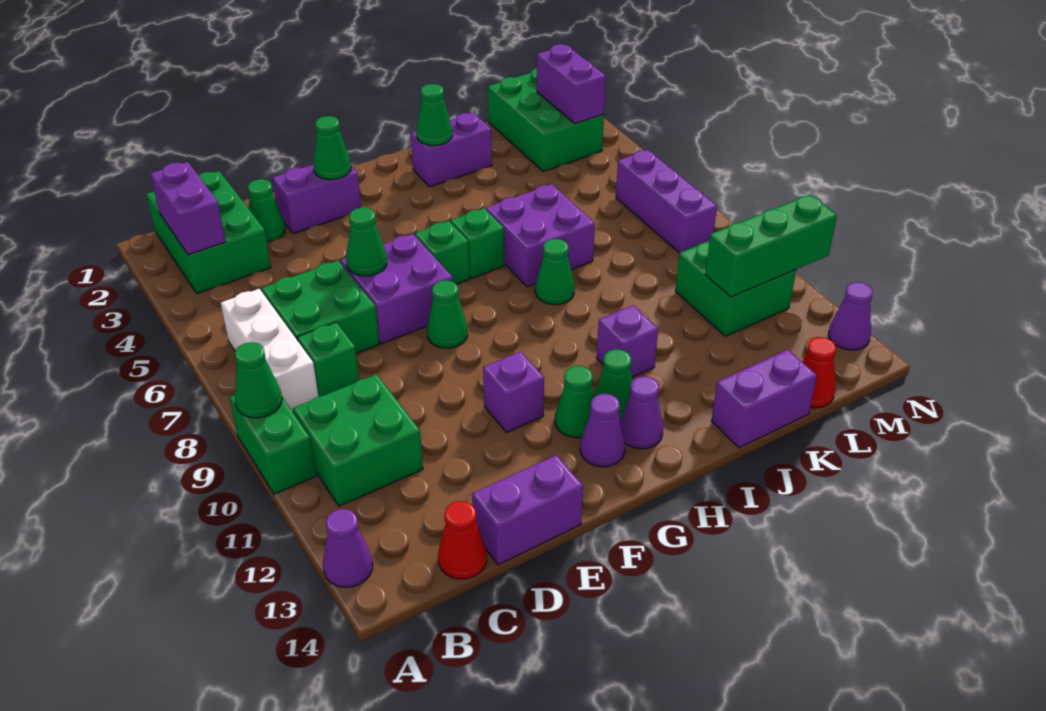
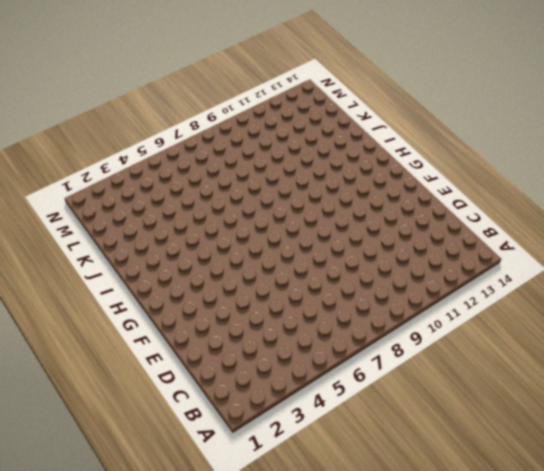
none -> green 1x2 brick [229,395,316,494]
none -> purple 1x1 cone [323,509,373,587]
none -> green 2x3 brick [146,171,271,294]
none -> white 1x3 brick [221,289,318,412]

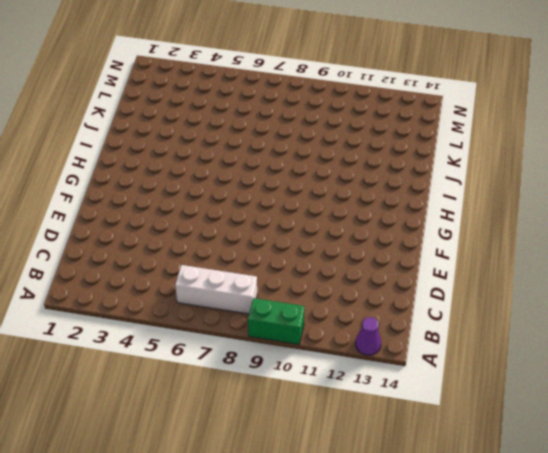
none -> green 2x3 brick [146,171,271,294]
none -> green 2x2 brick [293,374,423,506]
none -> green 2x2 brick [262,261,379,354]
none -> green 1x1 brick [297,322,359,397]

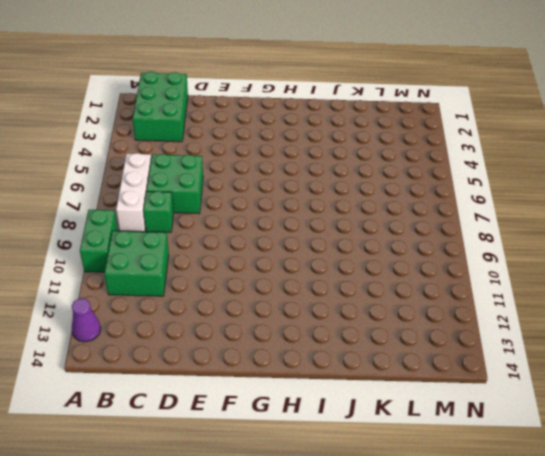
none -> red 1x1 cone [438,501,487,579]
none -> green 1x1 cone [248,179,285,242]
none -> purple 1x2 brick [472,455,583,565]
none -> purple 1x2 brick [273,165,361,234]

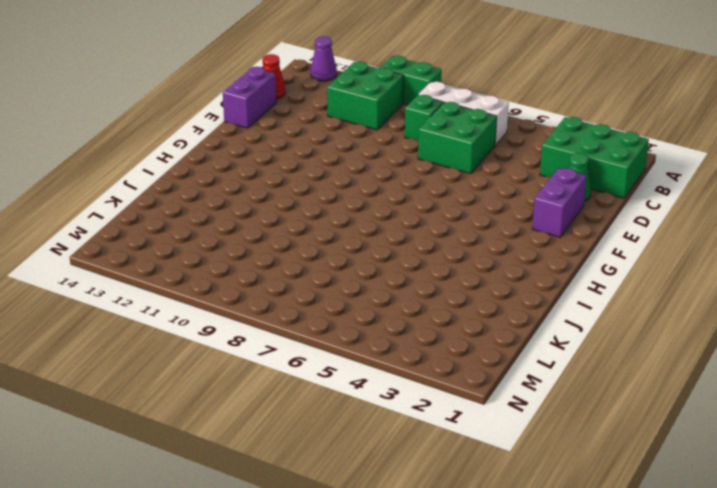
none -> purple 2x2 brick [340,234,453,344]
none -> green 1x1 cone [427,280,468,348]
none -> purple 1x1 brick [483,352,544,433]
none -> green 1x1 brick [415,221,470,284]

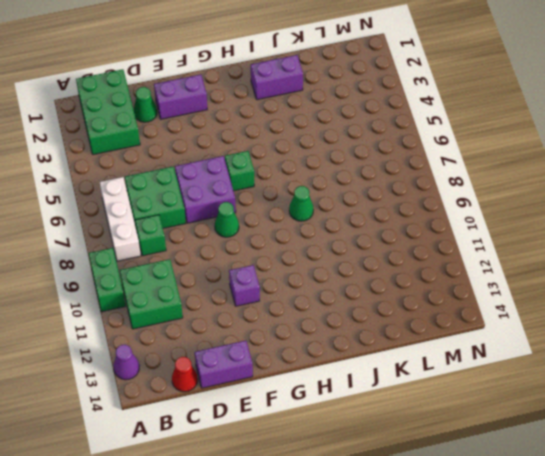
none -> green 1x1 cone [555,366,594,438]
none -> purple 1x1 cone [580,394,625,467]
none -> green 1x1 brick [451,208,504,278]
none -> green 1x1 cone [594,349,632,420]

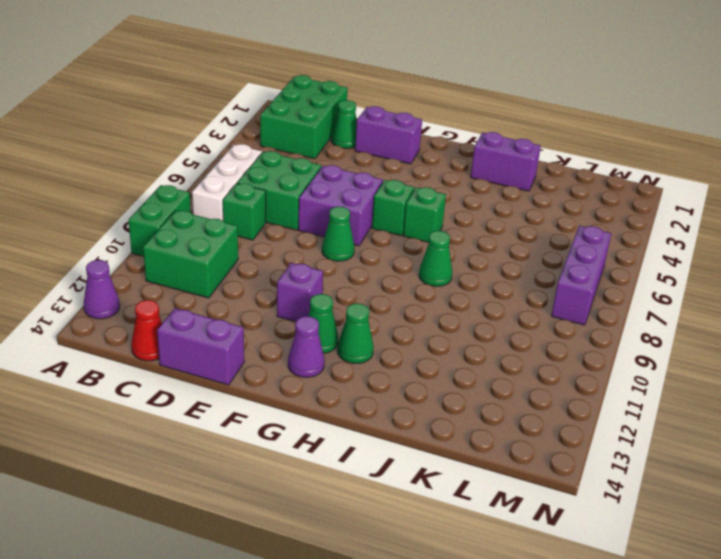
none -> purple 1x1 cone [620,376,663,449]
none -> purple 2x2 brick [486,184,595,287]
none -> purple 1x1 brick [597,305,658,377]
none -> purple 1x2 brick [712,350,817,448]

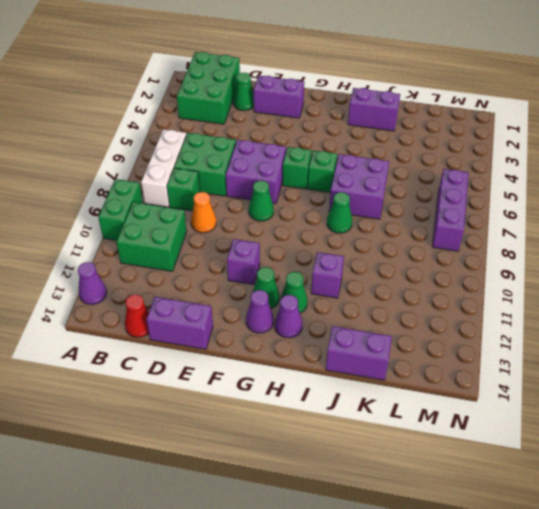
orange 1x1 cone [191,192,216,233] -> none
none -> green 2x3 brick [488,68,604,172]
none -> green 2x2 brick [676,241,796,336]
none -> red 1x1 cone [803,337,836,408]
none -> purple 1x1 cone [829,282,873,350]

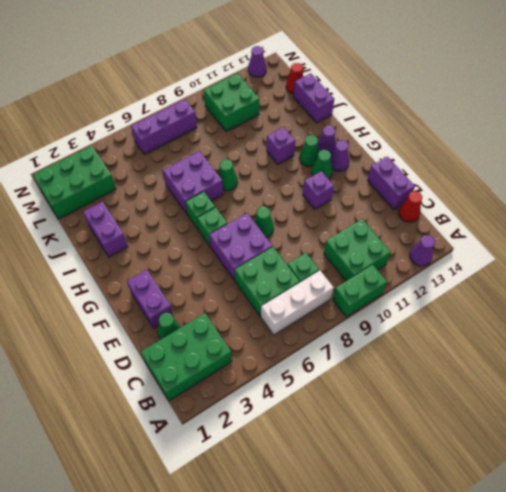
none -> green 1x1 cone [235,342,282,418]
none -> purple 1x2 brick [151,162,226,255]
none -> green 1x1 cone [346,207,387,276]
none -> green 1x1 cone [313,116,351,180]

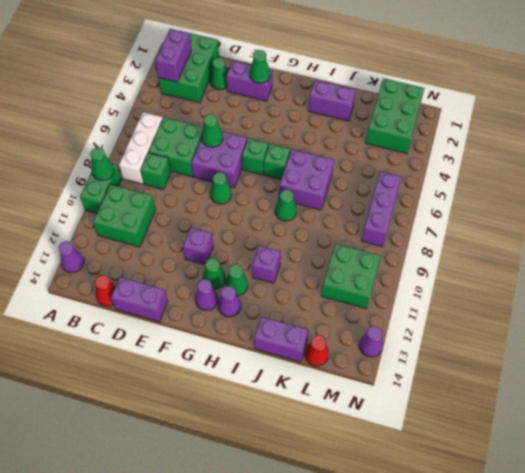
none -> green 1x1 cone [417,84,452,146]
none -> green 1x3 brick [705,195,837,297]
none -> purple 1x2 brick [537,44,606,124]

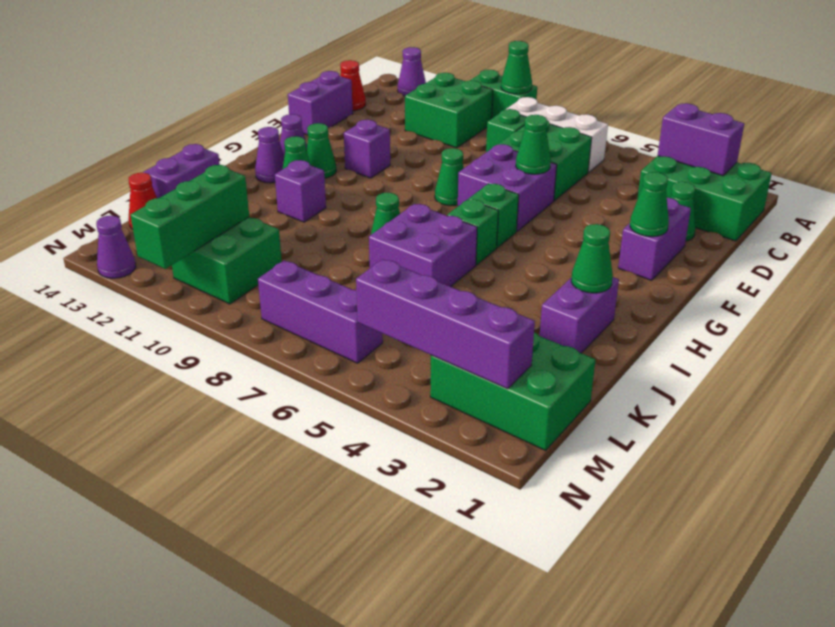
purple 1x4 brick [356,259,535,389] -> purple 1x2 brick [537,44,606,124]

